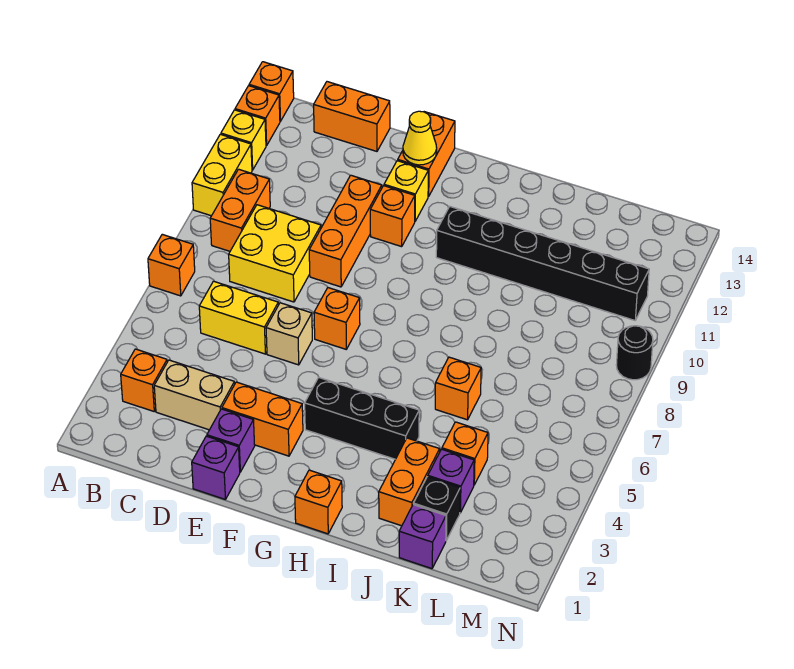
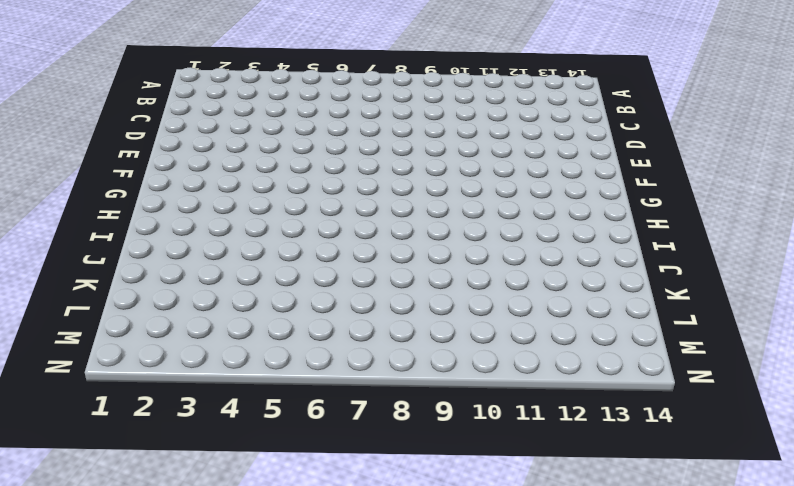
none -> orange 1x1 brick [148,234,195,296]
none -> yellow 1x2 brick [192,134,252,216]
none -> yellow 1x1 brick [221,110,266,170]
none -> orange 1x1 brick [235,86,280,146]

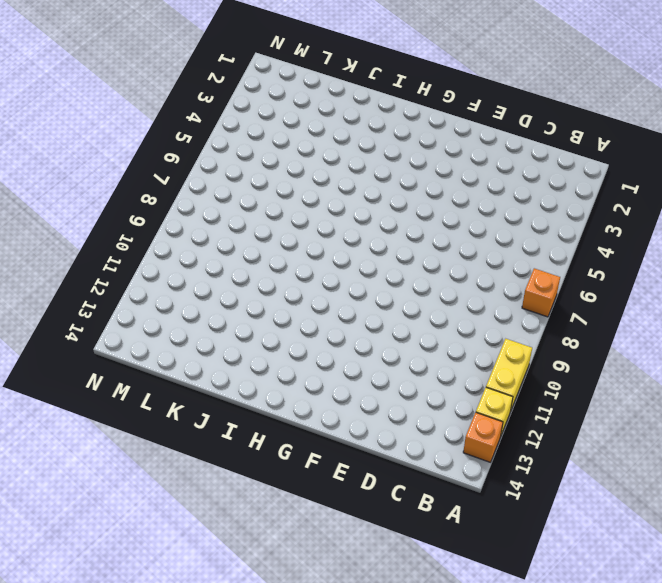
none -> orange 1x1 brick [249,62,294,121]
none -> orange 1x1 brick [121,349,167,411]
none -> orange 1x2 brick [210,169,270,251]
none -> tan 1x2 brick [154,360,235,430]

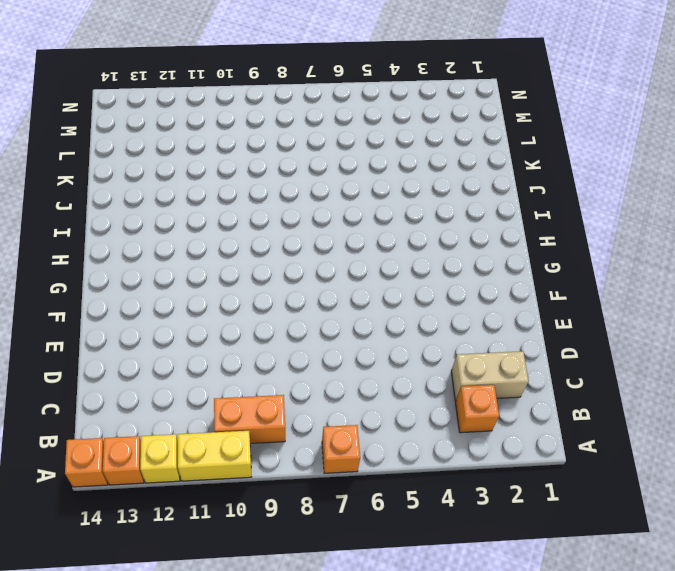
tan 1x2 brick [451,351,529,401] -> tan 1x2 brick turned to [154,360,235,430]
none -> yellow 1x2 brick [199,281,278,354]
none -> yellow 2x2 brick [229,205,321,302]
none -> orange 1x2 brick [314,82,390,151]
none -> purple 1x1 brick [192,436,240,500]

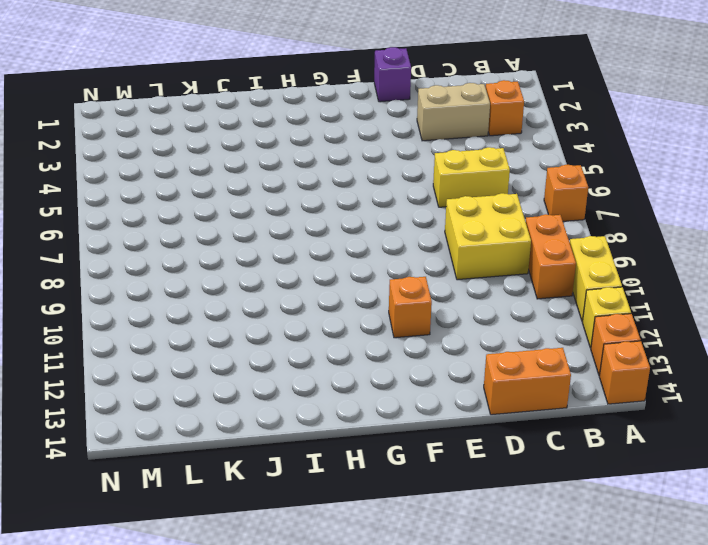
none -> purple 1x1 brick [207,409,255,472]
none -> orange 1x2 brick [222,382,303,456]
none -> tan 1x1 brick [266,303,312,365]
none -> orange 1x3 brick [309,175,382,287]

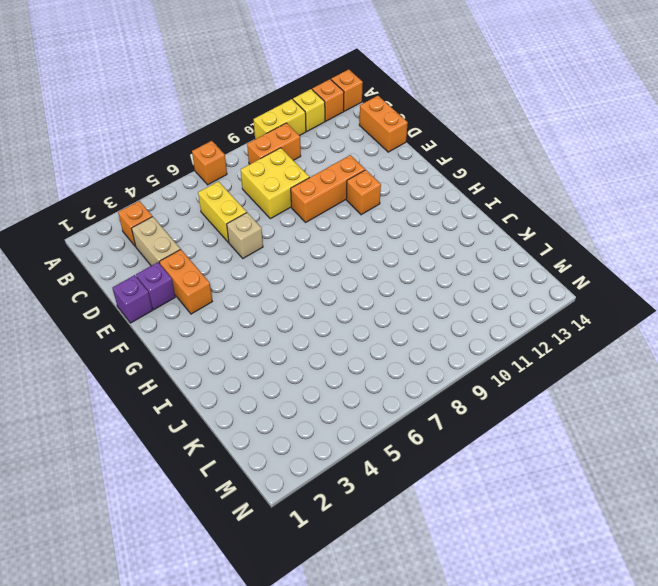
none -> orange 1x1 brick [314,288,360,349]
none -> yellow 1x1 brick [384,161,428,221]
none -> orange 1x2 brick [398,112,455,196]
none -> black 1x3 brick [305,377,419,459]

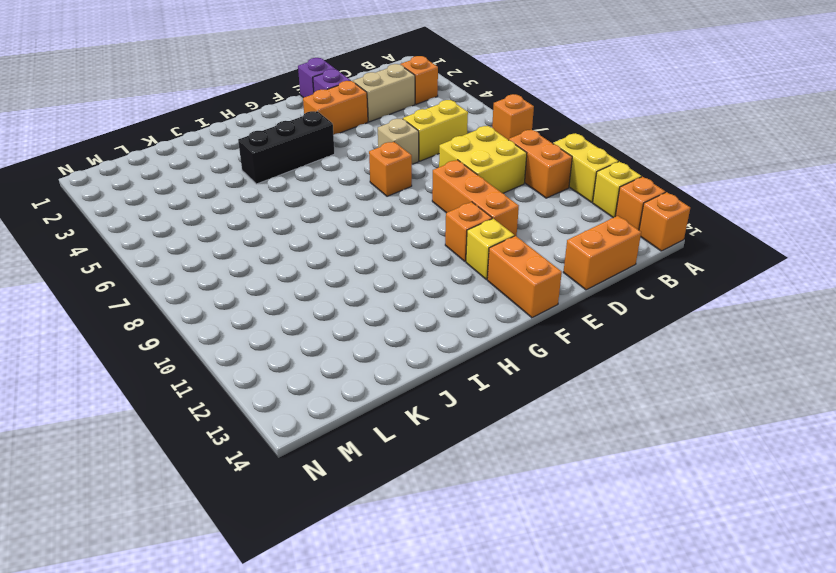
none -> orange 1x1 brick [295,470,342,534]
none -> black 1x6 brick [436,207,649,320]
none -> orange 1x2 brick [379,438,440,526]
none -> orange 1x1 brick [435,357,481,420]

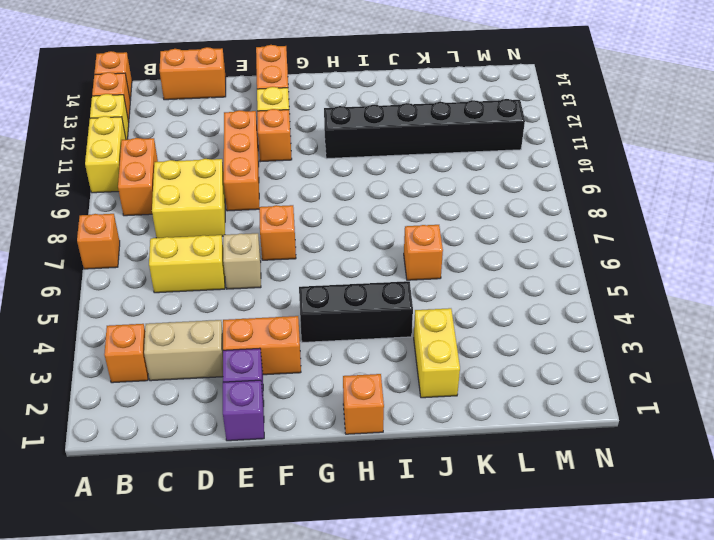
yellow 1x2 brick [414,308,460,398] -> orange 1x2 brick [379,438,440,526]
none -> purple 1x1 brick [399,505,446,569]
none -> black 1x1 brick [414,477,460,540]
none -> purple 1x1 brick [428,449,474,513]
none -> orange 1x1 brick [442,422,488,485]

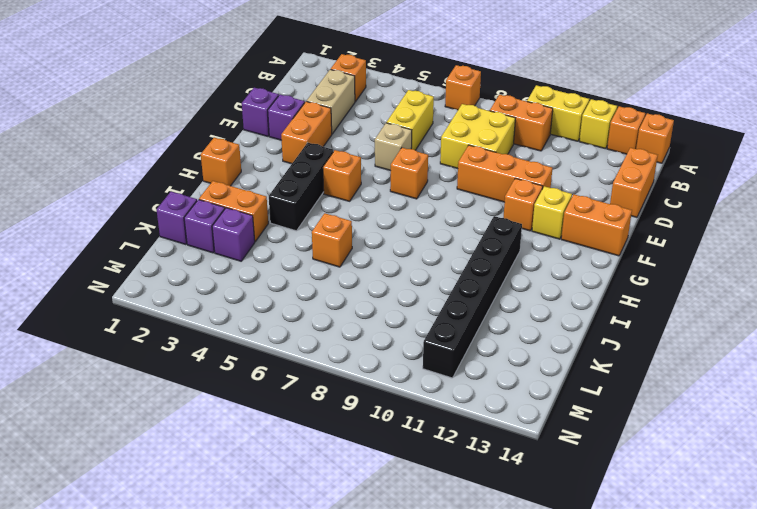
orange 1x1 brick [323,150,361,201] -> orange 1x1 brick moved to [442,422,488,485]
purple 1x1 brick [184,200,225,253] -> black 1x1 brick [414,477,460,540]
none -> black 1x1 round brick [616,326,653,380]
none -> yellow 1x1 cone [403,111,437,165]

